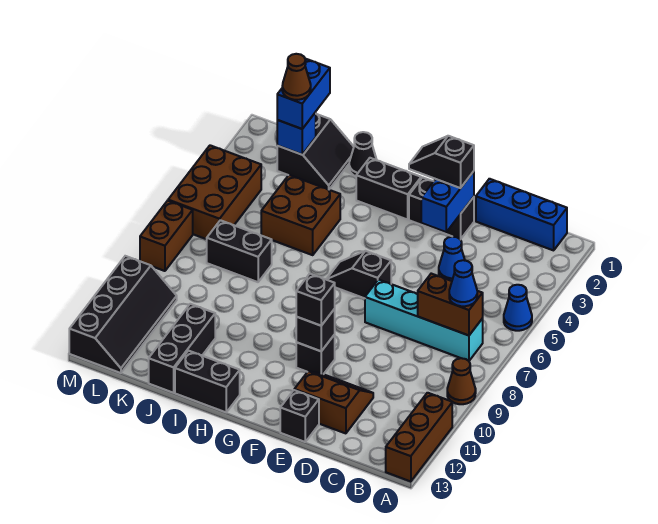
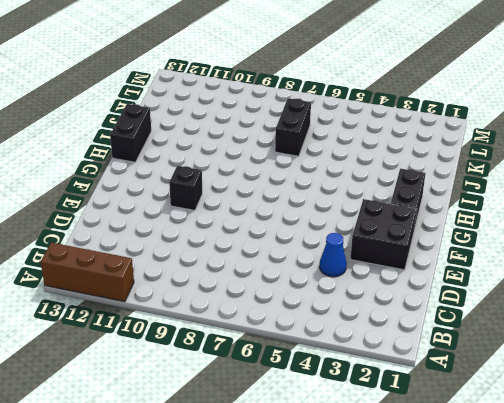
black 2x2 brick [350,199,417,270] -> black 1x2 brick [409,177,474,240]
none -> blue 1x1 cone [504,285,532,331]
none -> brown 1x1 cone [447,358,476,404]
none -> blue 1x3 brick [476,179,567,250]
none -> cyan 1x4 brick [365,280,483,361]

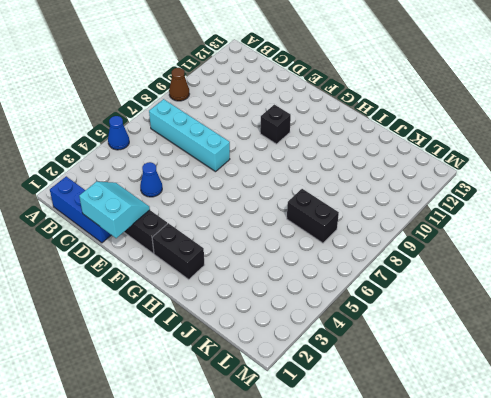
cyan 2x2 slope [79,181,150,238] -> blue 1x2 brick [421,171,474,232]
none -> brown 1x3 brick [386,393,452,482]
none -> brown 2x2 slope [294,371,373,433]
none -> black 1x1 brick [280,390,319,442]
none -> black 1x2 slope [326,251,391,298]

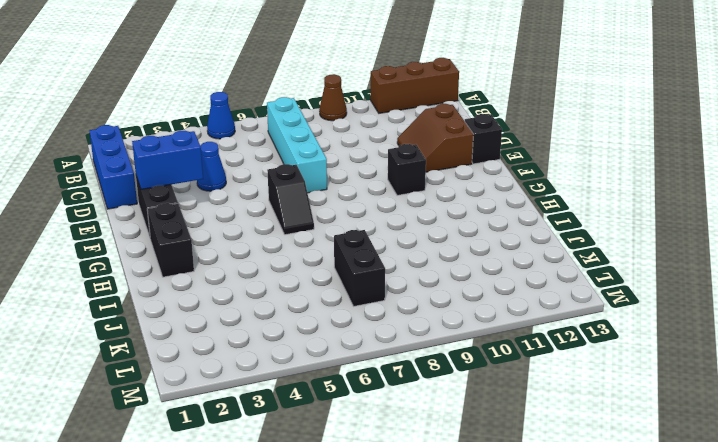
none -> black 1x2 brick [175,351,240,412]
none -> black 1x1 cone [349,132,377,176]
none -> brown 2x2 brick [261,175,340,255]
none -> black 2x2 slope [277,114,354,189]

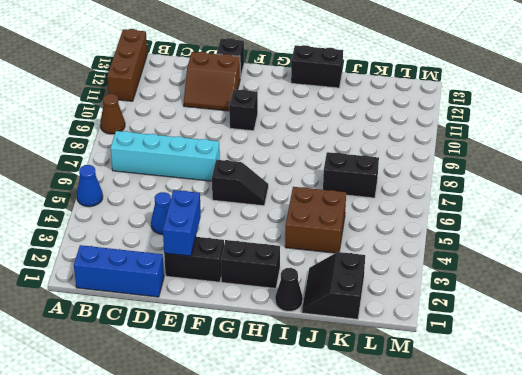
none -> black 1x3 brick [149,304,215,393]
none -> brown 2x3 brick [168,145,261,239]
none -> black 2x4 slope [69,256,177,373]
none -> brown 1x2 brick [140,201,193,271]

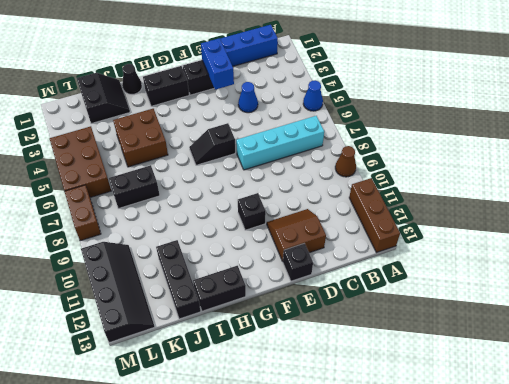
none -> brown 1x2 brick [418,274,483,335]
none -> black 1x1 brick [296,309,335,351]
none -> blue 1x1 brick [277,112,316,155]
none -> blue 1x1 cone [449,260,477,306]

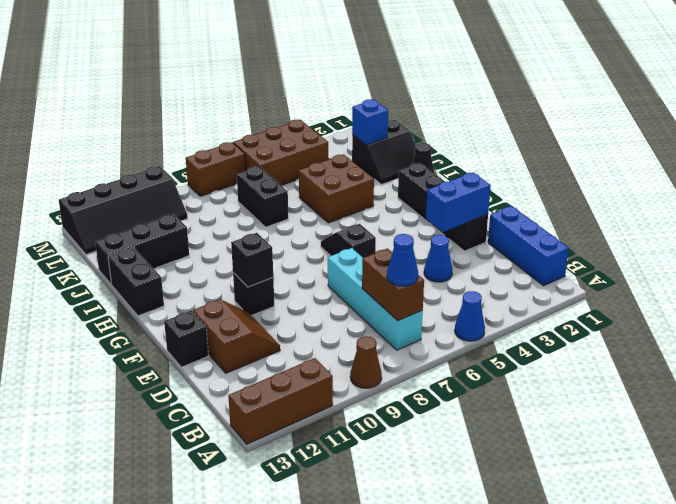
none -> black 1x2 slope [409,136,474,188]
none -> black 1x1 brick [296,274,335,326]
none -> blue 1x2 brick [277,59,330,129]
none -> brown 1x1 cone [282,54,311,100]

